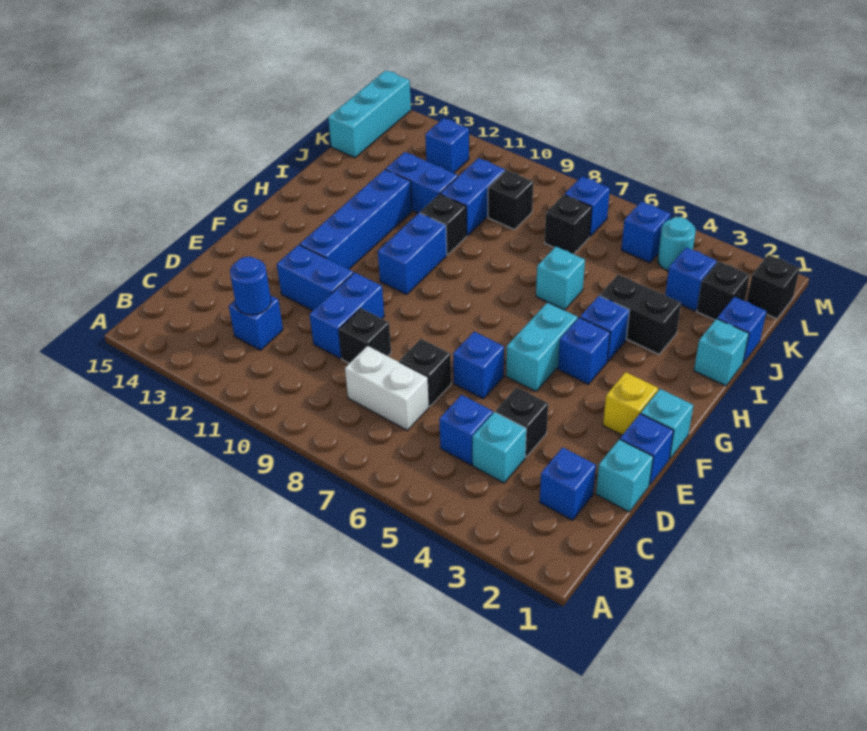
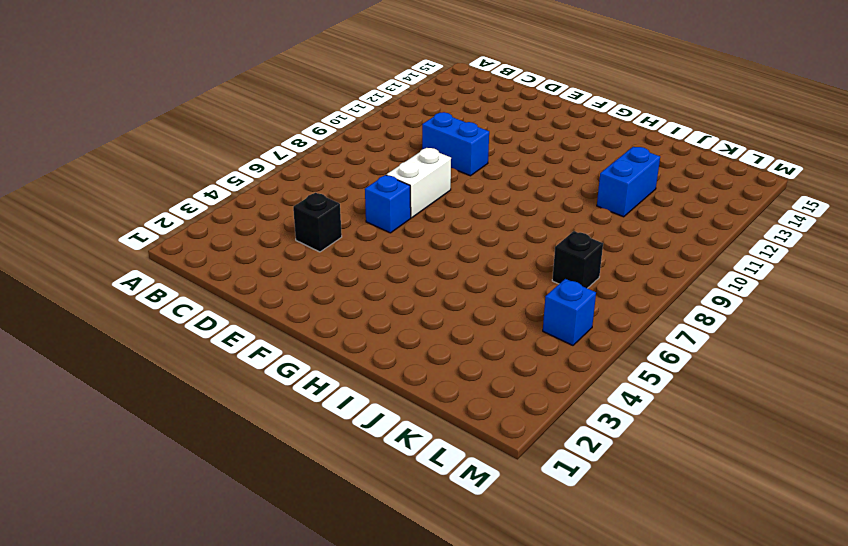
white 1x2 brick [386,148,451,218] -> white 1x2 brick moved to [345,346,429,430]
none -> blue 1x1 brick [540,447,596,520]
none -> cyan 1x1 brick [472,412,526,483]
none -> blue 1x1 brick [439,395,493,465]
none -> blue 1x1 brick [229,295,283,350]

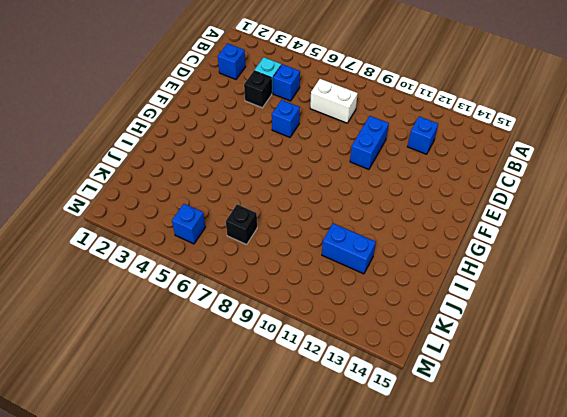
none -> cyan 1x1 brick [596,439,653,512]
none -> black 1x1 brick [399,339,451,406]
none -> black 1x1 brick [339,308,391,363]
none -> blue 1x1 brick [620,414,674,485]

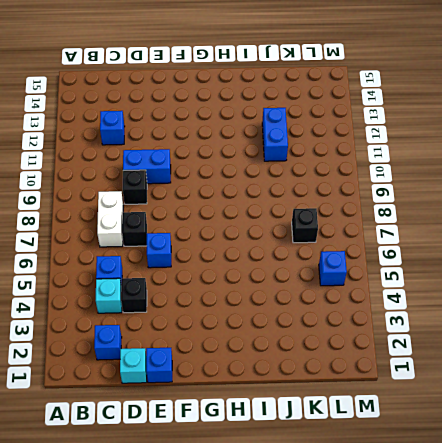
none -> blue 1x2 brick [277,245,353,311]
none -> cyan 1x1 brick [641,389,693,459]
none -> yellow 1x1 brick [603,372,658,435]
none -> cyan 1x2 brick [506,302,578,391]

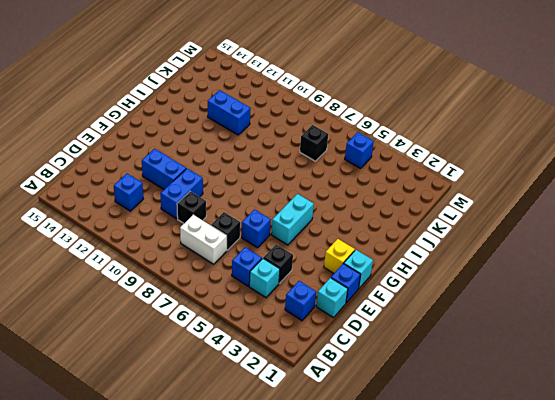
none -> blue 1x4 brick [300,170,412,269]
none -> blue 1x1 brick [558,318,610,384]
none -> blue 1x2 brick [378,213,447,295]
none -> blue 1x1 brick [580,296,630,361]

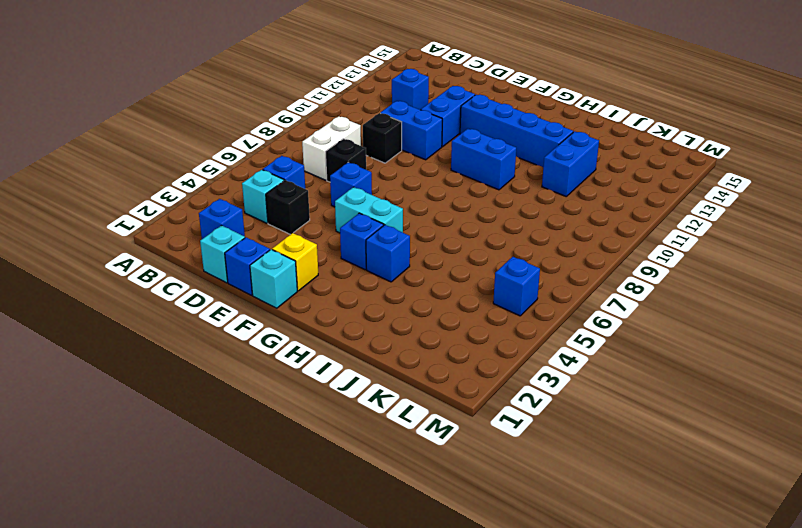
none -> cyan 1x1 brick [694,319,749,386]
none -> black 1x2 brick [600,275,681,354]
none -> cyan 1x1 brick [536,247,585,310]
none -> black 1x1 brick [420,194,467,255]

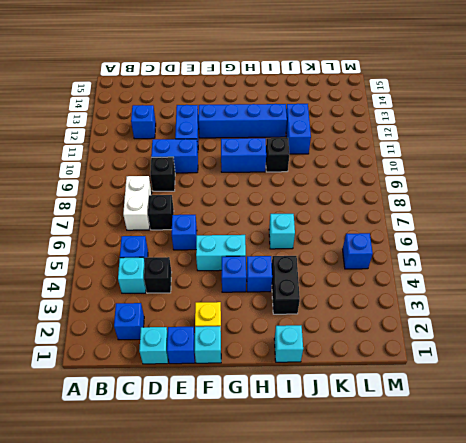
none -> blue 1x1 brick [717,297,766,363]
none -> blue 1x2 brick [440,158,505,236]
none -> black 1x1 brick [697,261,750,320]
none -> blue 1x1 brick [665,247,717,311]

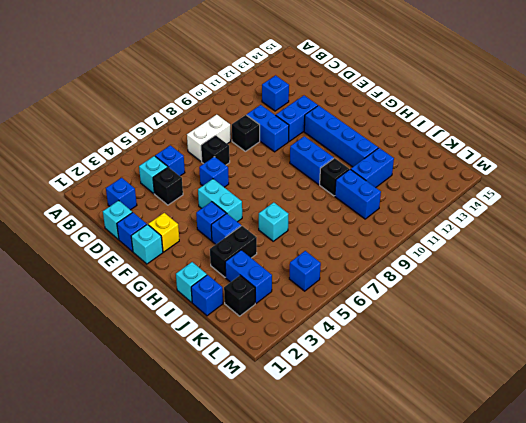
blue 1x2 brick [225,250,272,303] -> blue 1x1 brick [665,247,717,311]
none -> black 1x1 brick [545,195,592,254]
none -> black 1x1 brick [488,170,533,230]
none -> cyan 1x3 brick [328,70,411,158]
none -> black 1x1 brick [747,255,800,319]

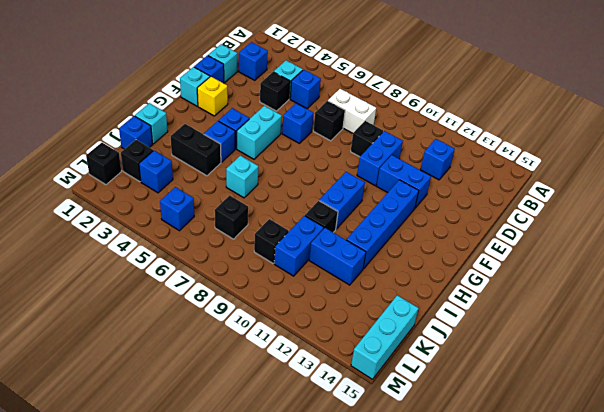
none -> cyan 1x1 round brick [658,217,696,271]
none -> blue 1x1 brick [565,176,610,236]
none -> blue 1x1 brick [425,118,469,173]
none -> blue 1x1 round brick [230,257,271,315]

